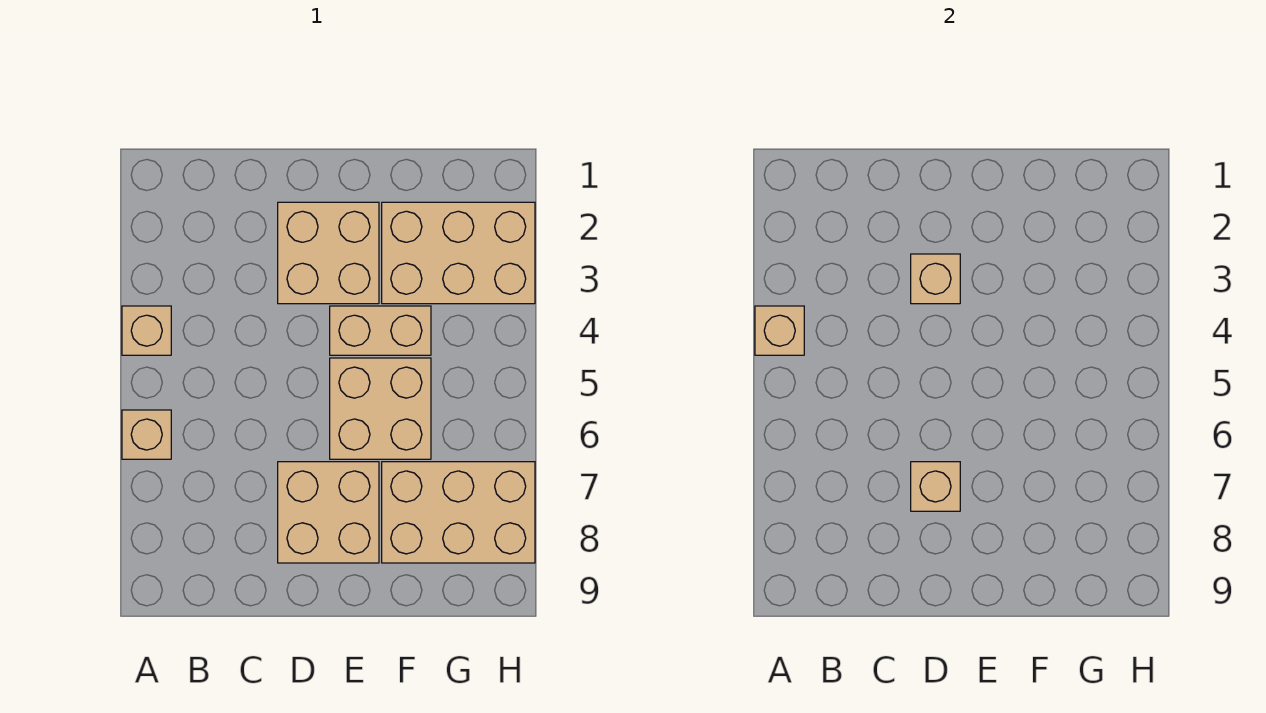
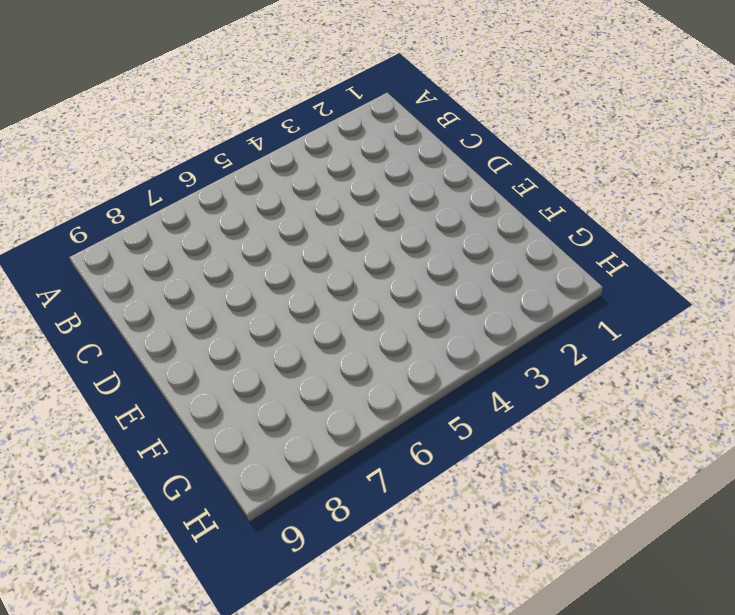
none -> tan 1x1 brick [122,306,171,355]
none -> tan 1x1 brick [122,410,171,459]

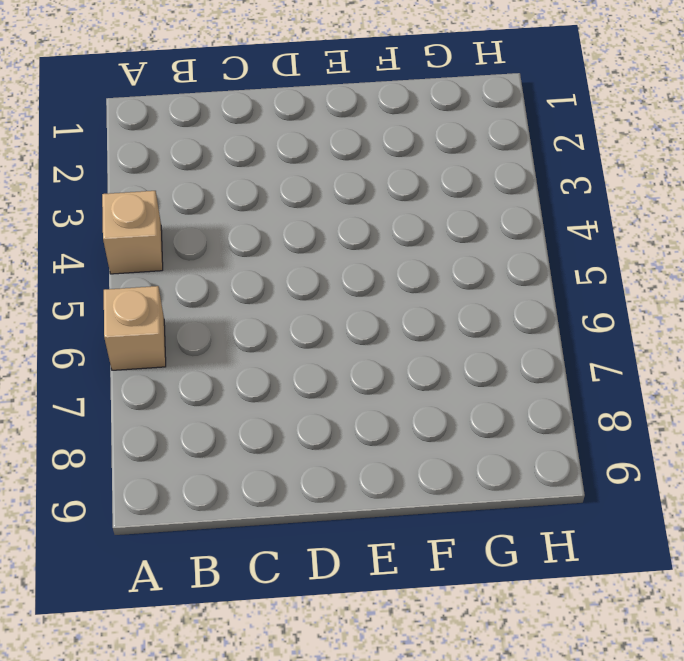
none -> tan 2x2 brick [278,202,379,304]
none -> tan 2x2 brick [278,462,379,563]

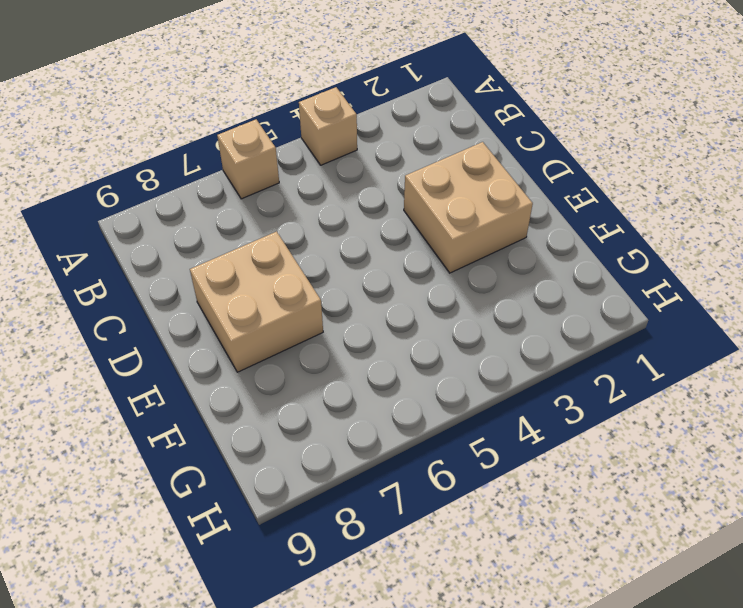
none -> tan 1x2 brick [330,306,431,355]
none -> tan 2x2 brick [330,358,431,459]

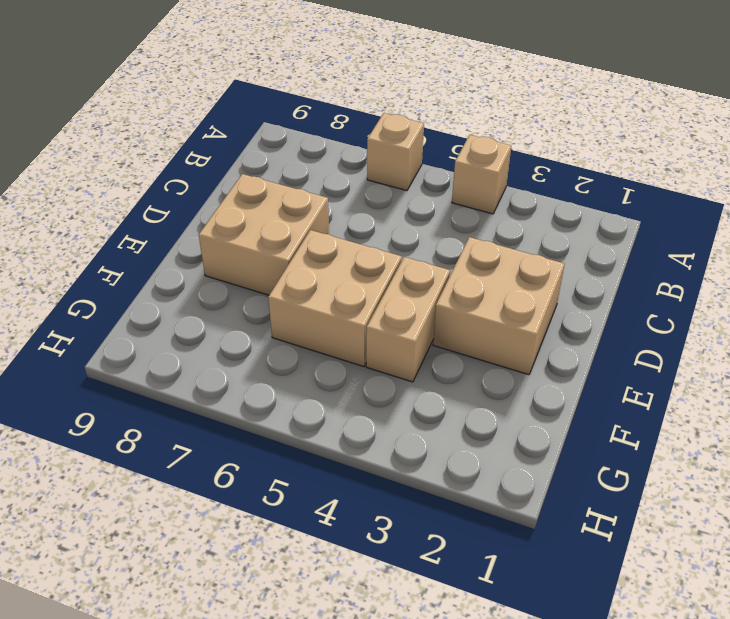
none -> tan 2x3 brick [382,202,535,304]
none -> tan 2x3 brick [382,462,535,563]

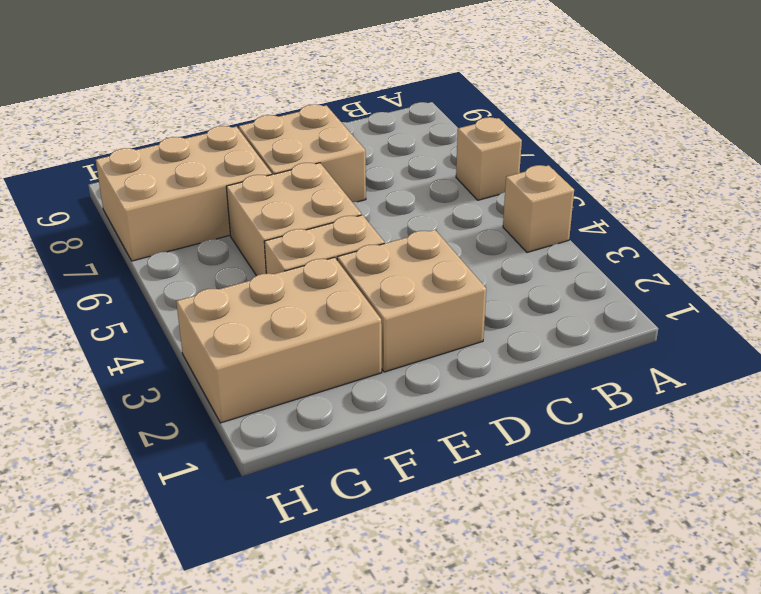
none -> tan 1x1 brick [755,306,804,355]
none -> tan 1x1 brick [911,254,960,304]

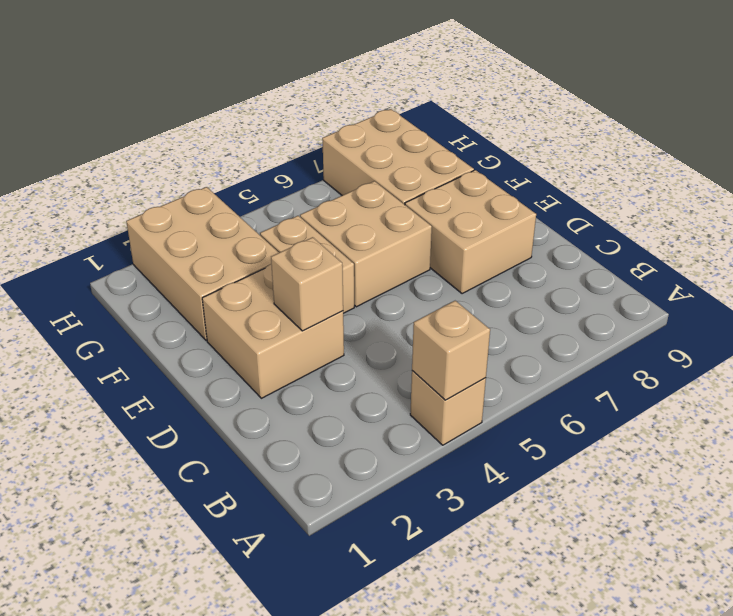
none -> tan 1x1 brick [122,410,171,459]
none -> tan 1x1 brick [911,462,960,511]

